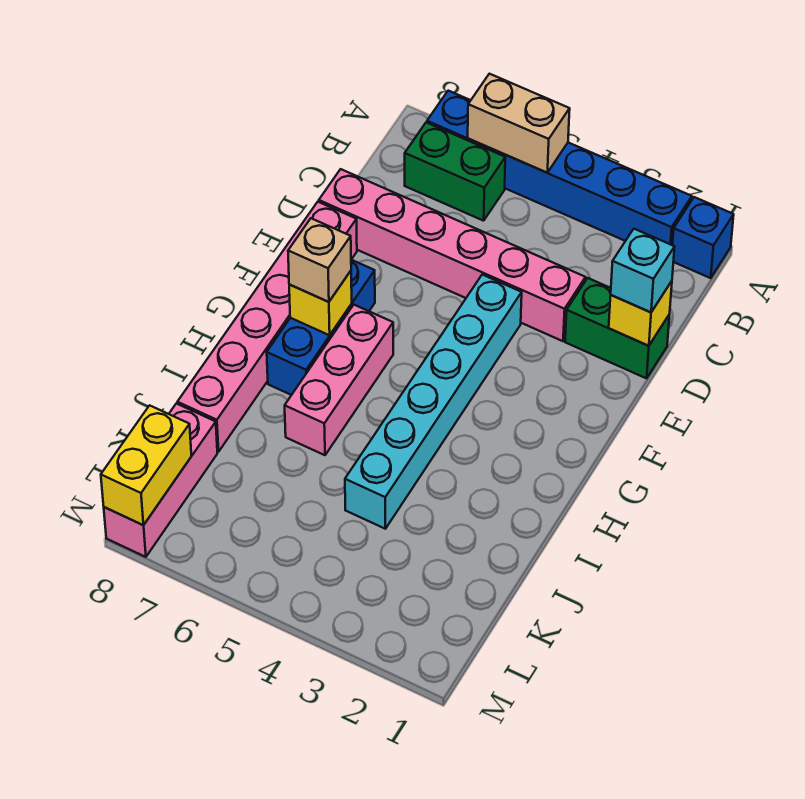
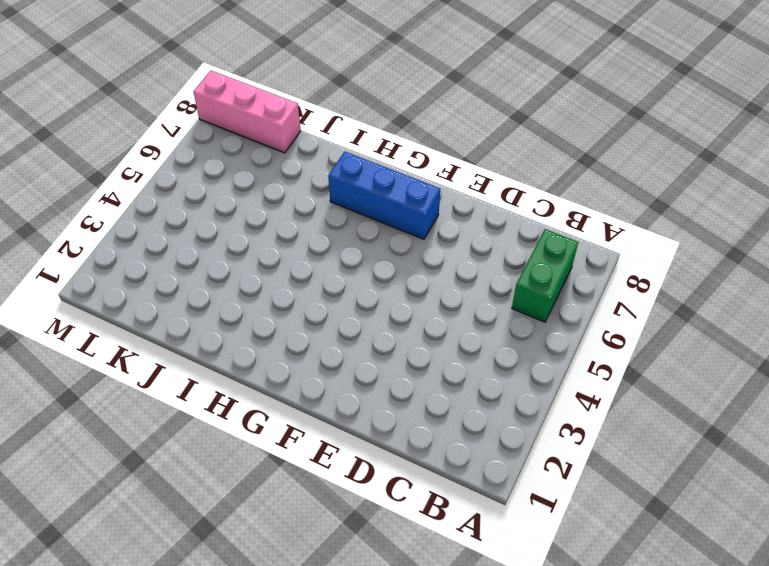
none -> blue 1x1 brick [672,197,734,278]
none -> blue 1x6 brick [427,91,692,245]
none -> green 1x2 brick [565,278,670,378]

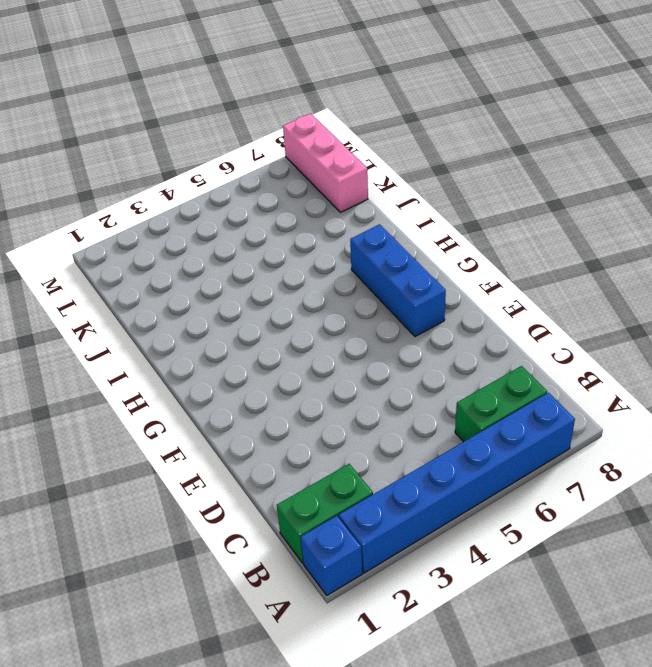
green 1x2 brick [277,464,373,563] -> green 1x2 brick moved to [565,278,670,378]
none -> pink 1x6 brick [319,169,586,341]
none -> cyan 1x6 brick [345,275,522,529]
none -> pink 1x6 brick [177,202,357,452]

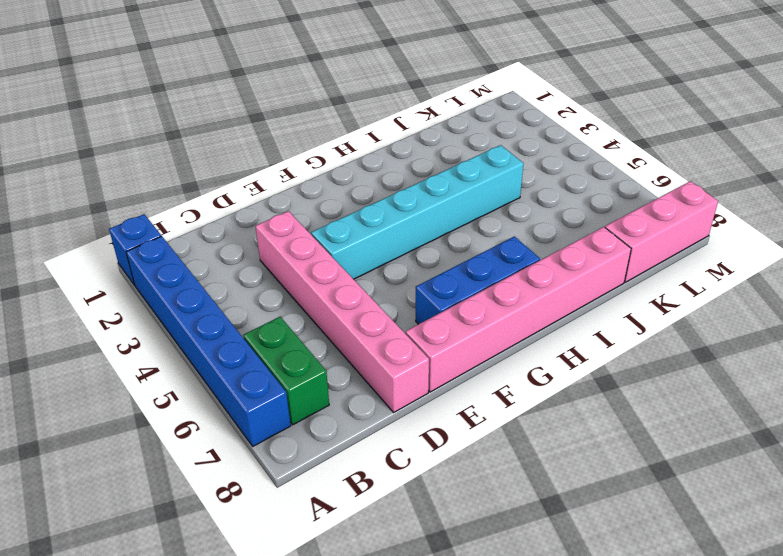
none -> green 1x2 brick [565,278,670,378]
none -> pink 1x3 brick [285,305,393,455]
none -> tan 1x2 brick [468,74,570,173]

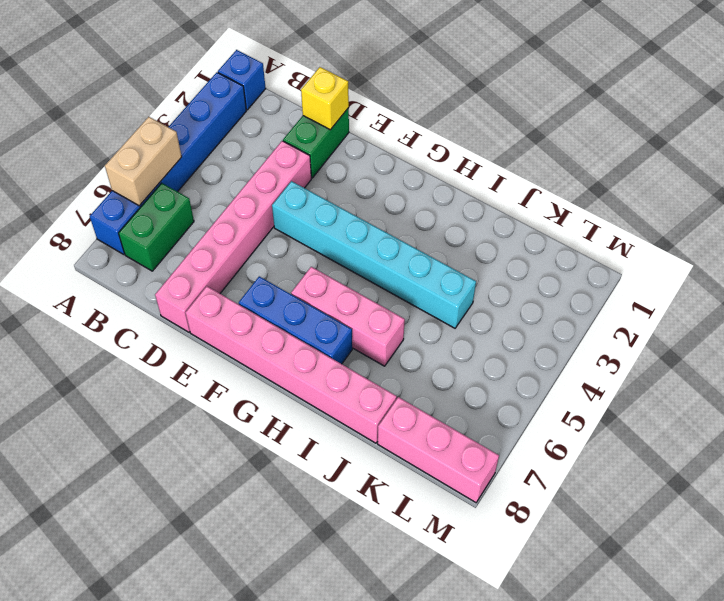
none -> yellow 1x1 brick [289,271,352,335]
none -> yellow 1x2 brick [101,405,191,525]
none -> cyan 1x1 brick [611,229,675,312]

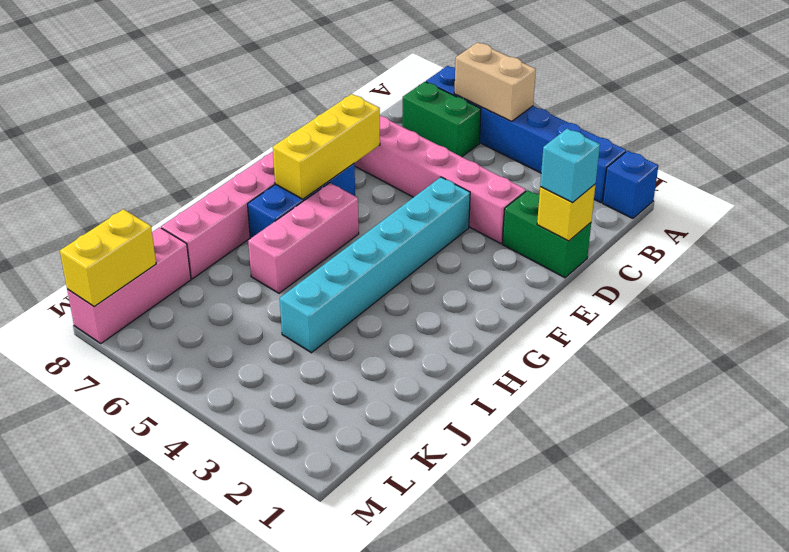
yellow 1x3 brick [273,94,380,199] -> yellow 1x1 brick [289,271,352,335]
none -> tan 1x1 brick [288,218,351,302]

